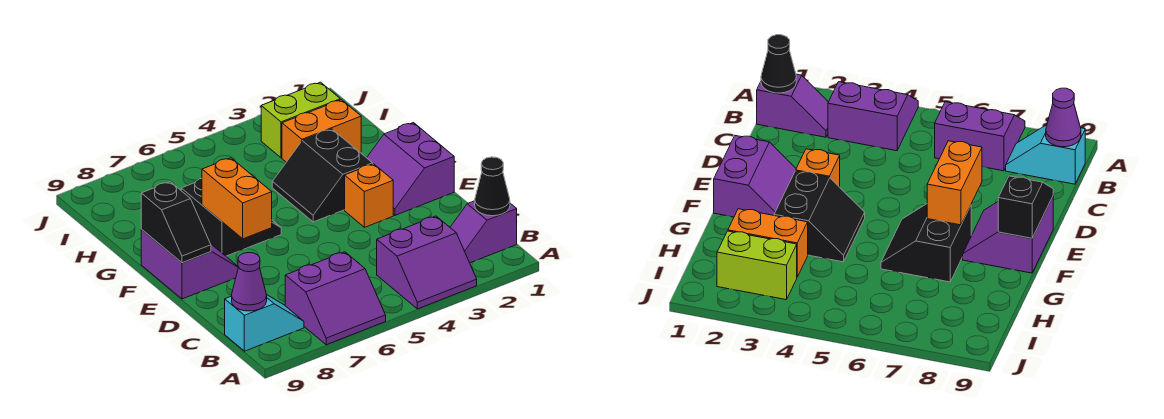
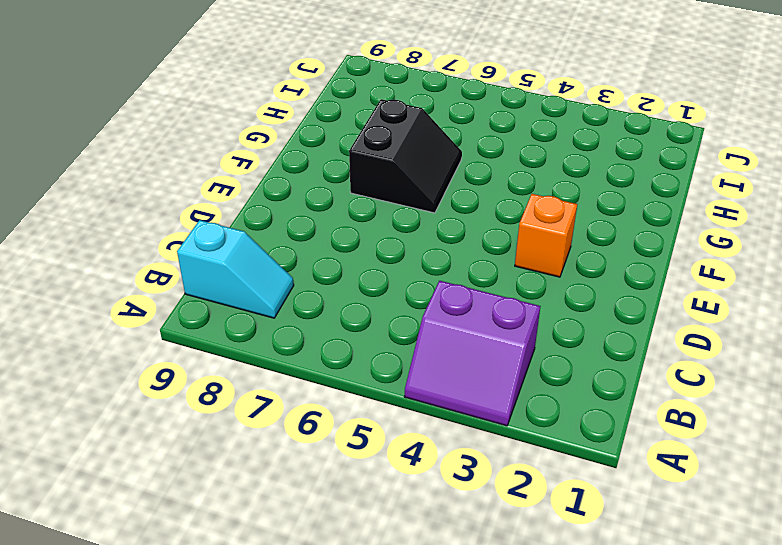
none -> purple 2x2 slope [285,252,386,345]
none -> purple 1x2 slope [450,201,517,263]
none -> purple 2x2 slope [367,123,454,215]

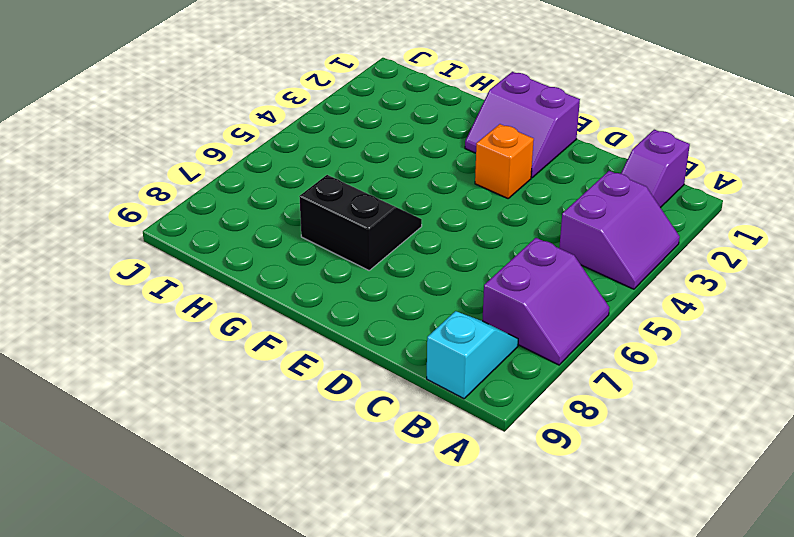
none -> purple 2x2 slope [141,229,238,299]
none -> black 2x2 slope [272,129,373,222]
none -> orange 1x2 brick [282,100,361,162]

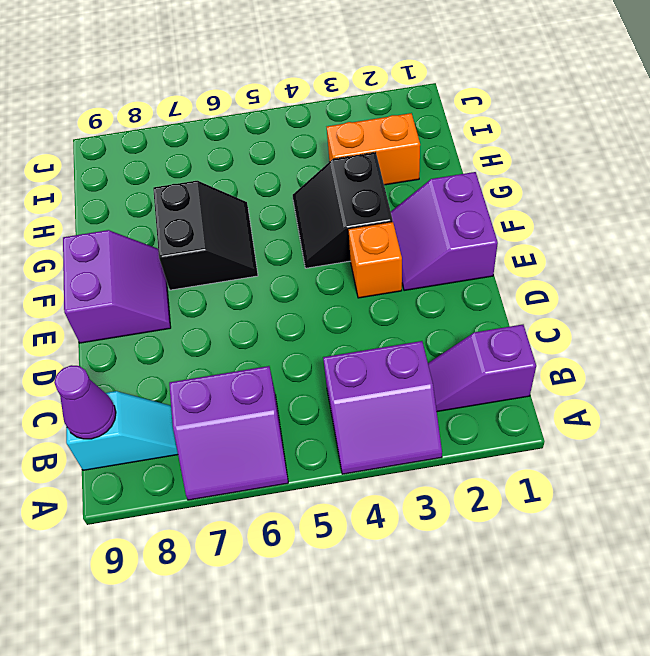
none -> lime 1x2 brick [261,82,340,158]
none -> black 1x1 cone [475,157,510,216]
none -> orange 1x2 brick [202,158,272,239]

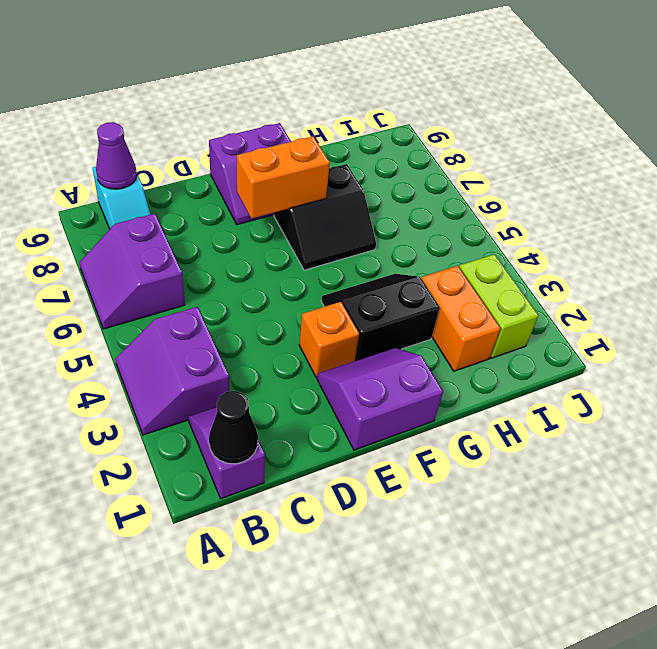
none -> black 1x2 slope [141,182,211,263]

